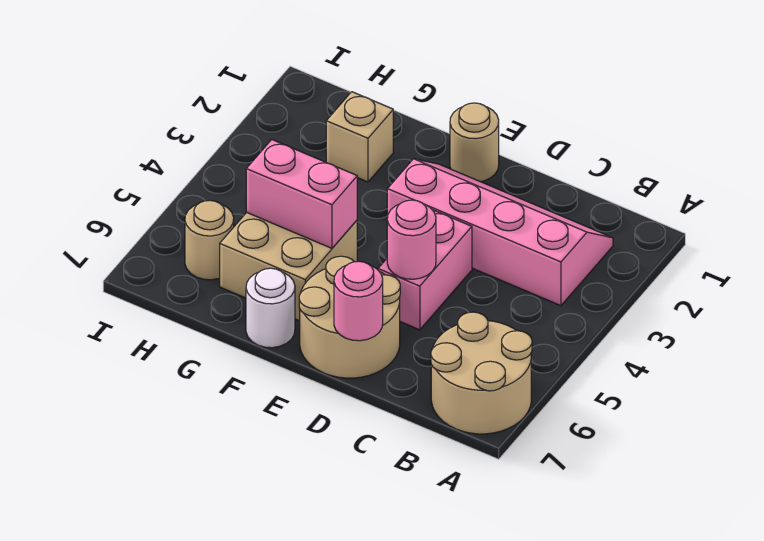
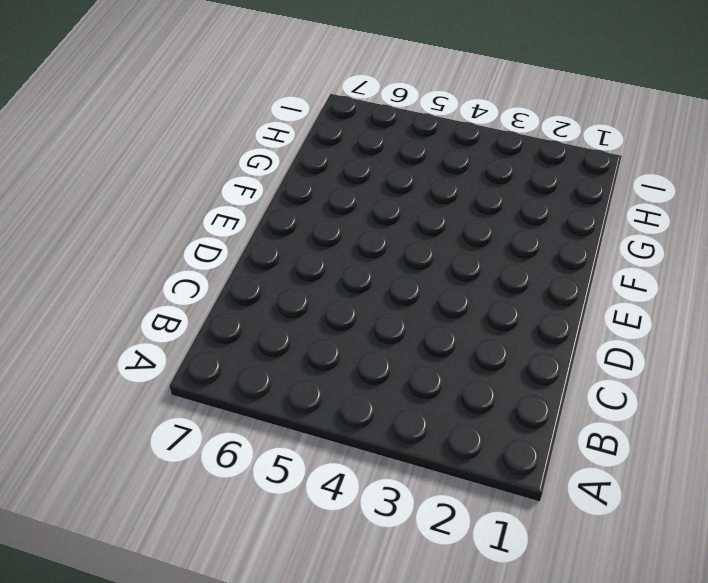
none -> tan 2x2 round brick [431,312,532,434]
none -> pink 2x4 slope [387,159,613,306]
none -> pink 1x2 brick [378,210,472,330]

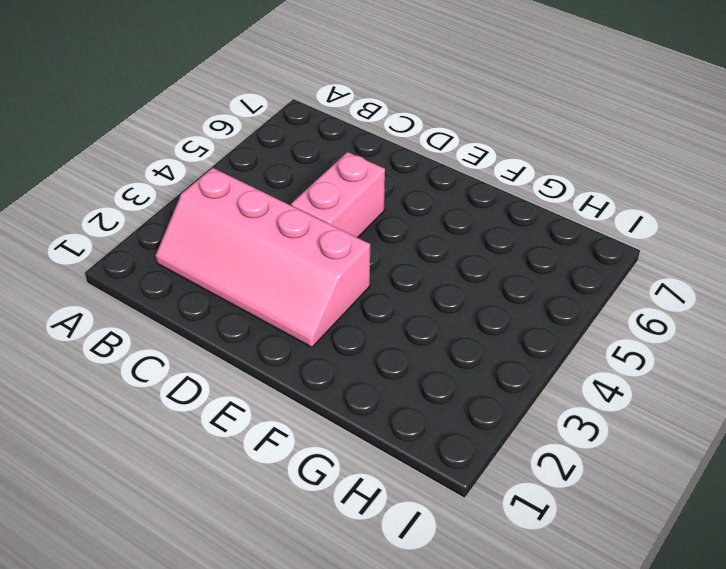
none -> tan 2x2 round brick [431,312,532,434]
none -> tan 2x2 round brick [299,256,400,378]
none -> tan 1x1 round brick [450,103,499,182]

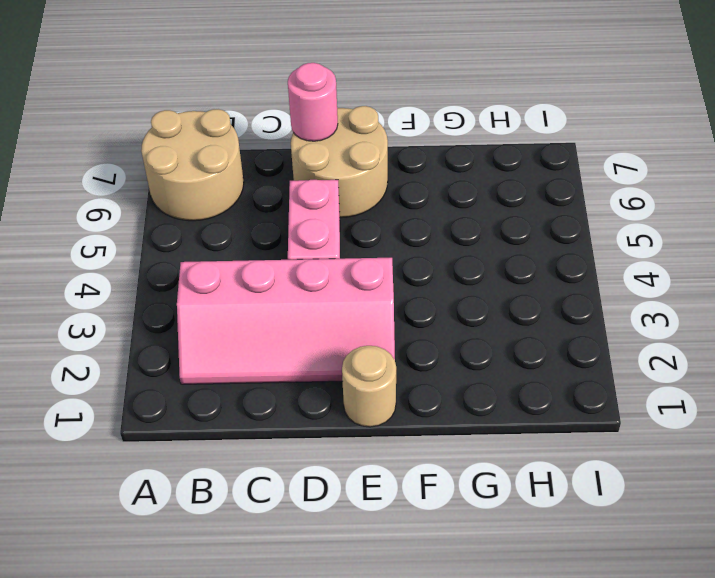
none -> tan 2x2 brick [220,212,357,321]
none -> white 1x1 round brick [246,268,295,348]
none -> tan 1x1 brick [326,92,393,182]

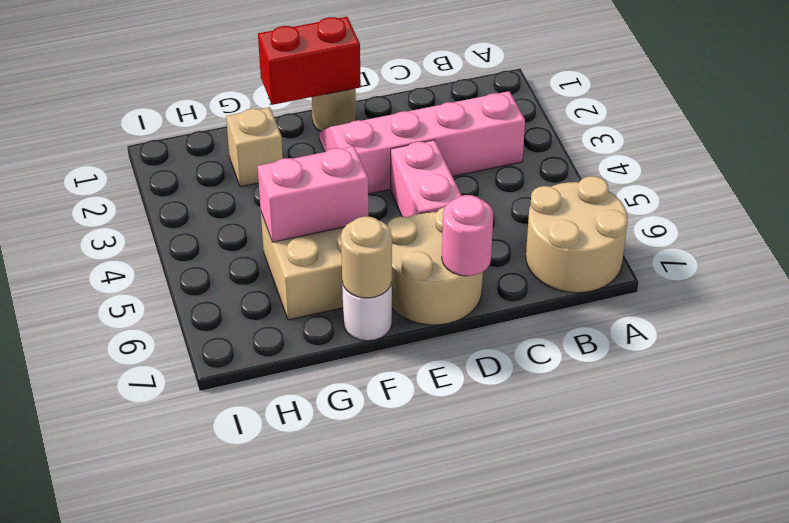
red 1x2 brick [258,17,361,105] -> none
tan 1x1 round brick [341,216,392,298] -> tan 1x1 round brick moved to [185,200,234,280]
none -> pink 1x1 round brick [387,200,436,279]

